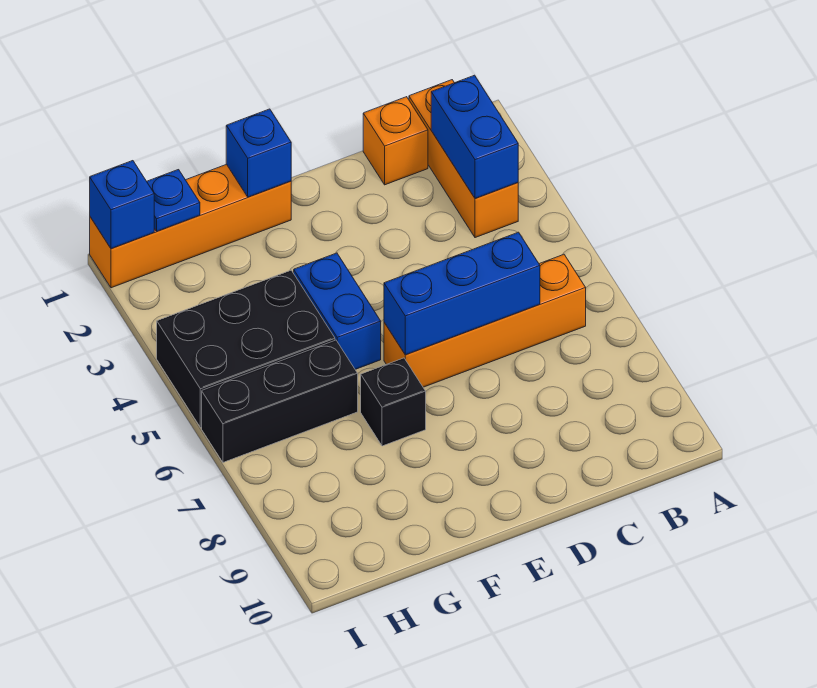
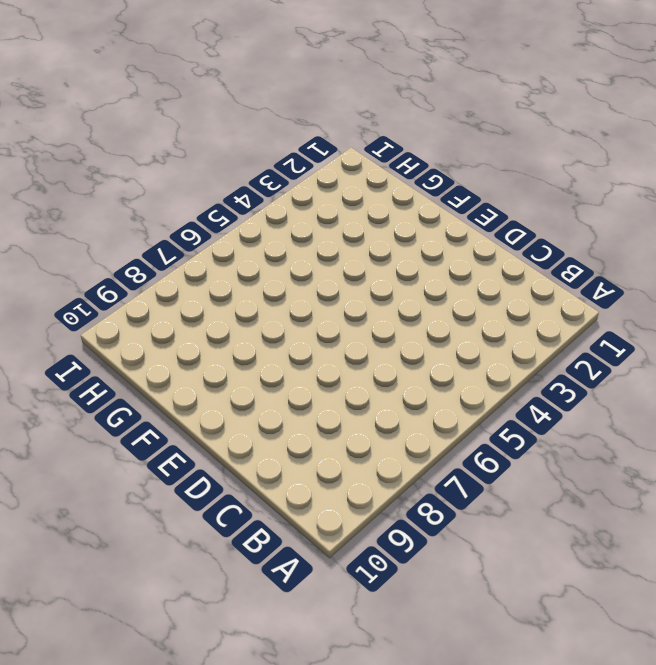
none -> orange 1x3 brick [409,80,518,238]
none -> orange 1x4 brick [384,254,586,387]
none -> orange 1x1 brick [363,97,428,185]

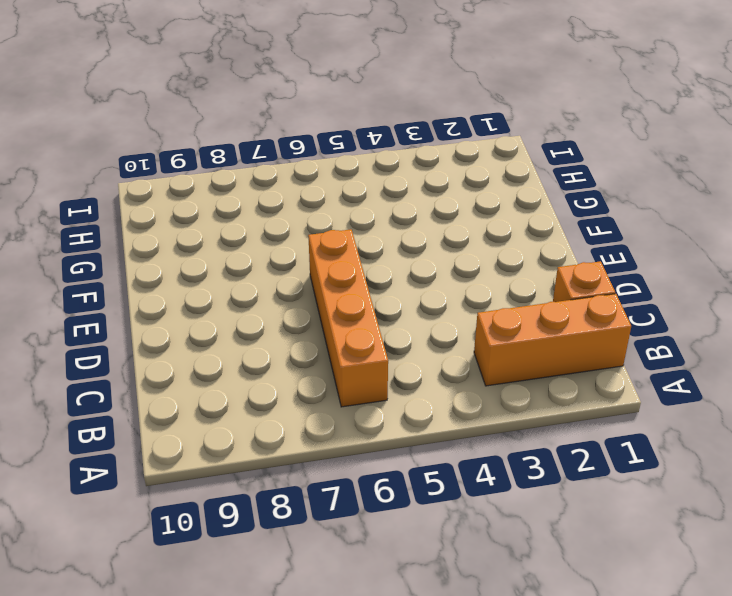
none -> orange 1x4 brick [90,164,291,288]
none -> blue 1x2 brick [294,253,381,369]
none -> black 1x1 brick [361,358,426,446]

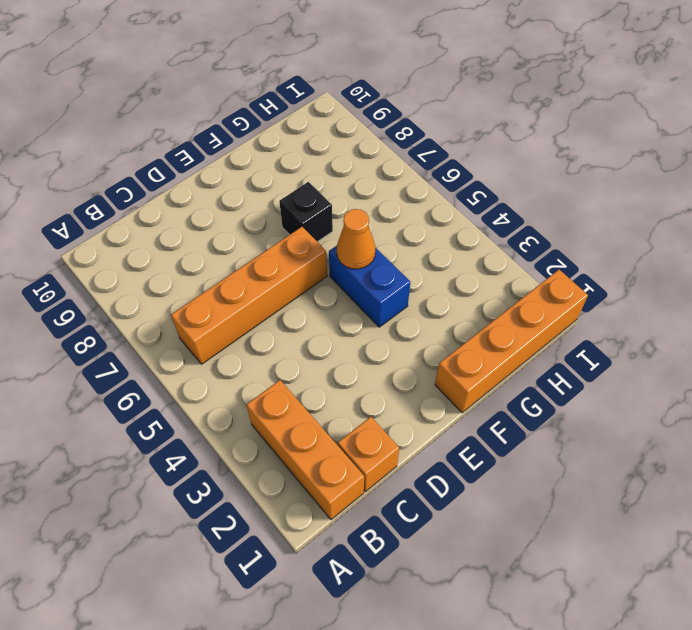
orange 1x1 cone [337,209,376,269] -> none
none -> black 2x3 brick [157,270,335,428]
none -> black 1x3 brick [202,340,358,462]
none -> blue 1x2 brick [431,75,518,199]

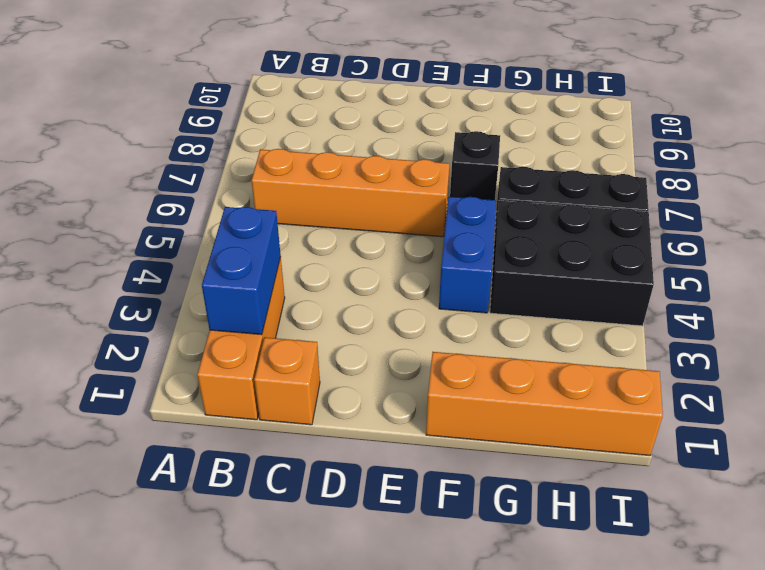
none -> blue 1x3 brick [384,232,540,355]
none -> blue 1x1 brick [226,109,291,197]
none -> blue 1x1 plate [147,170,200,231]

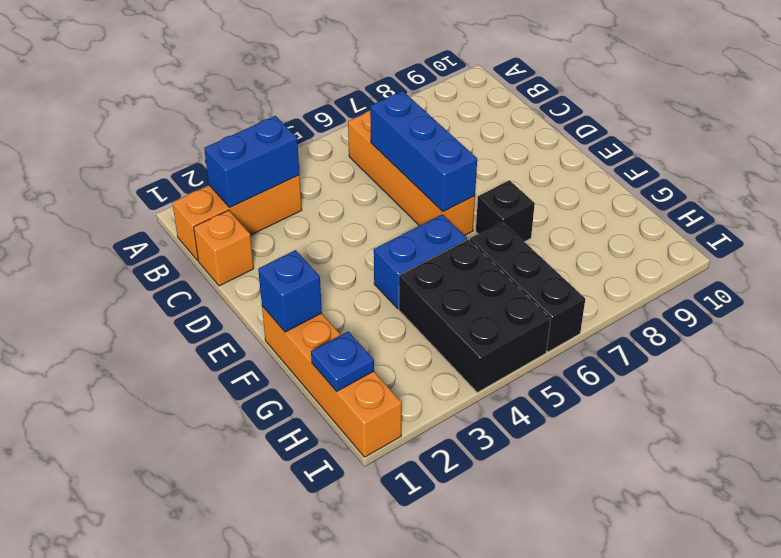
none -> blue 1x1 brick [90,161,154,249]

